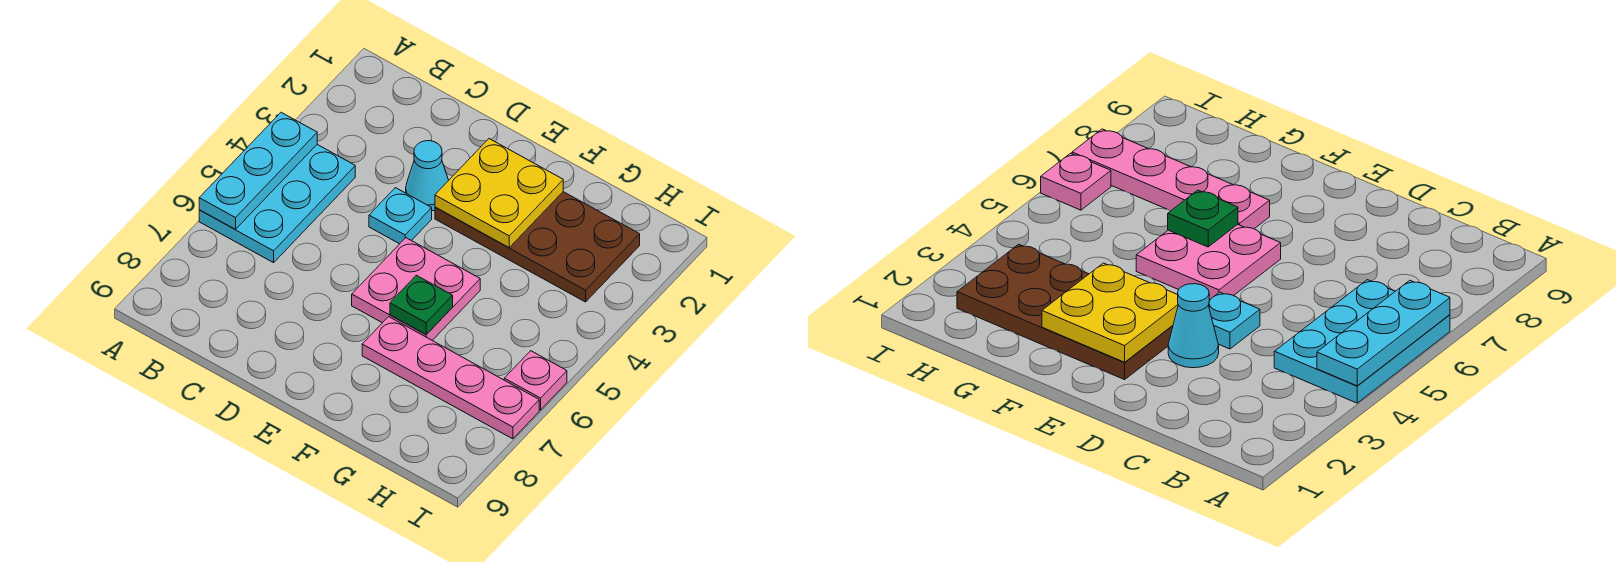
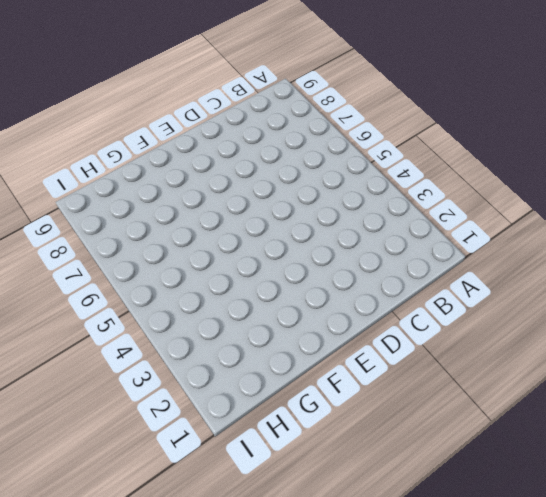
none -> cyan 2x3 plate [199,145,355,263]
none -> cyan 1x1 cone [406,141,449,211]

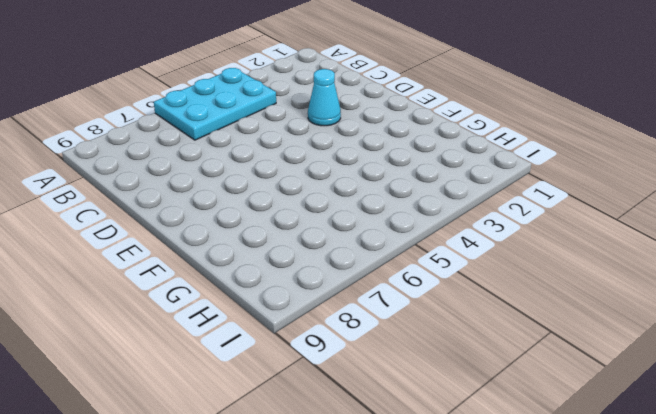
none -> cyan 1x1 plate [369,188,432,244]
none -> brown 2x4 plate [435,192,640,302]

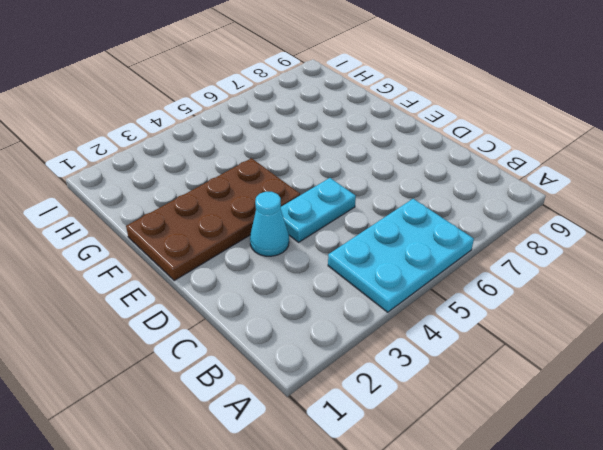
cyan 1x2 plate [281,178,356,242] -> cyan 1x1 plate [369,188,432,244]
brown 2x4 plate [126,158,300,280] -> brown 2x4 plate turned to [435,192,640,302]
none -> pink 2x2 plate [352,238,480,340]
none -> pink 1x4 plate [362,317,539,439]

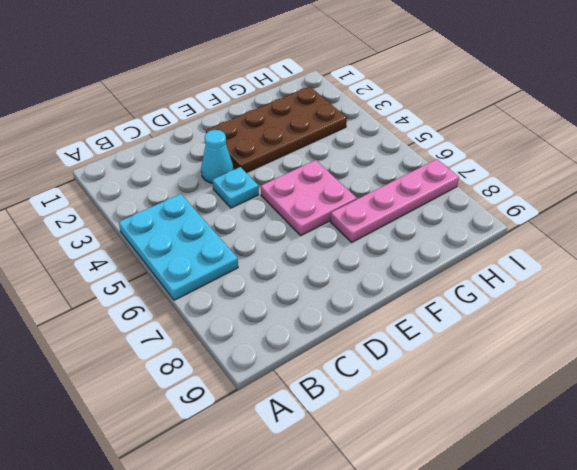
none -> pink 1x1 plate [504,351,567,410]
none -> cyan 1x3 plate [199,112,317,229]

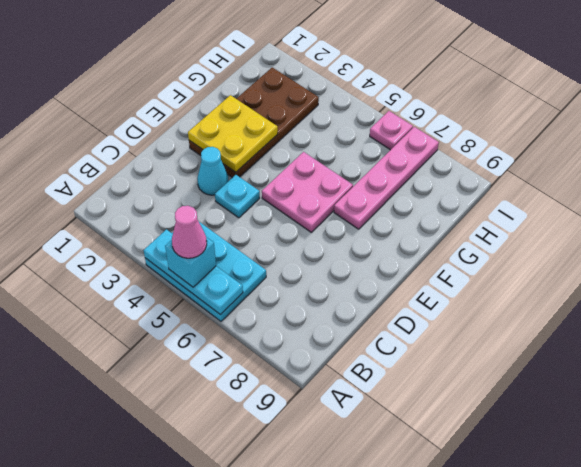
cyan 1x1 brick [165,237,216,287] -> none
pink 1x1 cone [172,206,207,258] -> none
none -> green 1x1 plate [390,275,453,334]

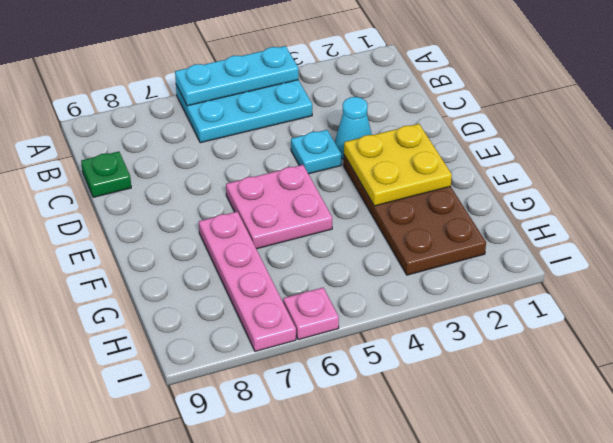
green 1x1 plate [81,152,131,197] -> green 1x1 plate moved to [390,275,453,334]

